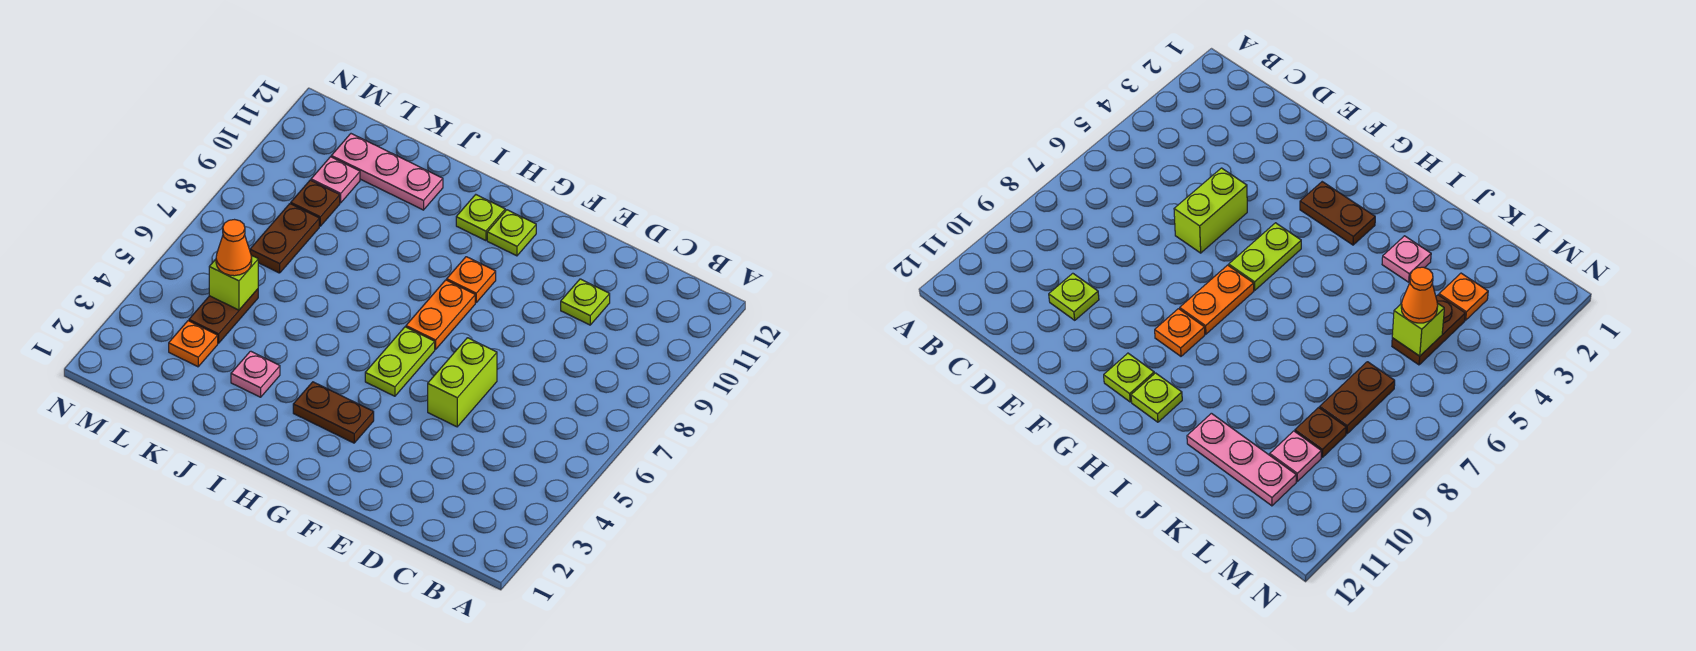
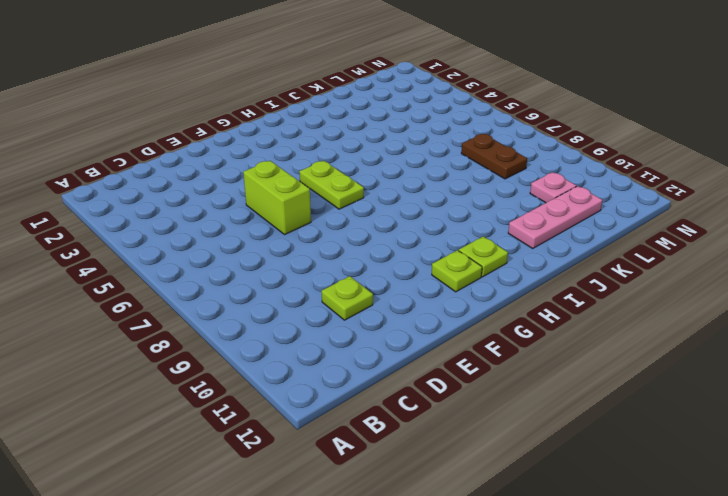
none -> brown 1x2 plate [293,382,374,443]
none -> orange 1x2 plate [406,280,475,349]
none -> orange 1x1 plate [447,257,496,302]

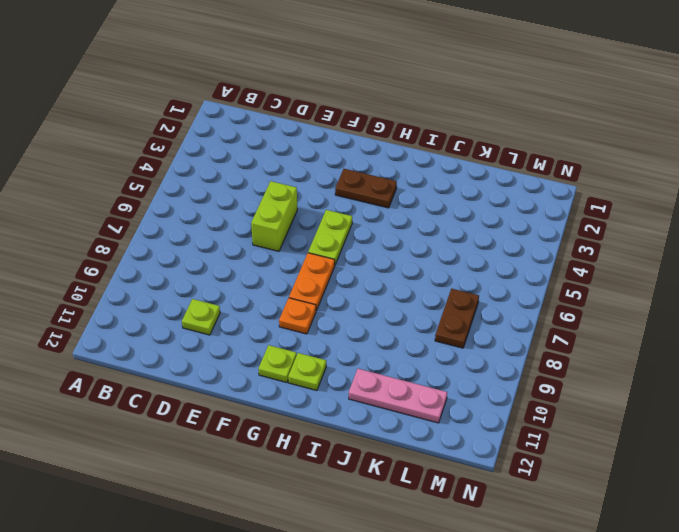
none -> pink 1x1 plate [231,351,280,397]
none -> orange 1x1 plate [169,321,218,367]
none -> brown 1x2 plate [189,289,258,343]

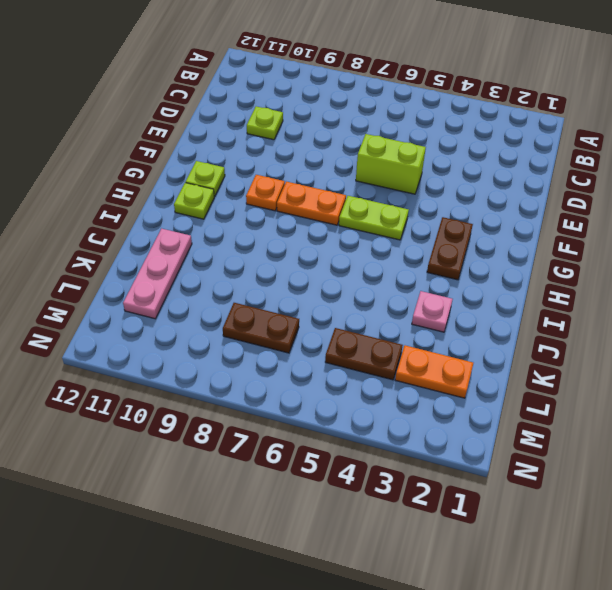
orange 1x2 plate [395,345,473,398] -> orange 1x1 plate [169,321,218,367]
none -> brown 1x1 plate [291,180,340,226]
none -> pink 1x1 plate [311,157,360,203]
none -> lime 1x1 brick [209,256,258,310]

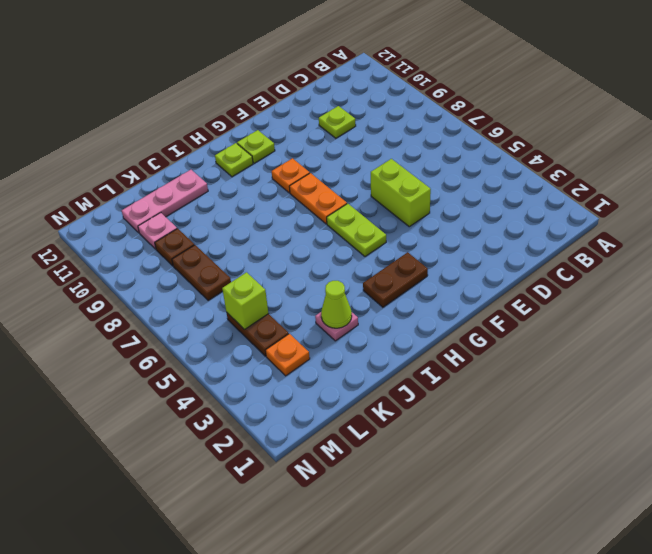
lime 1x1 cone [321,281,352,328] -> none
none -> orange 1x1 cone [216,220,252,276]

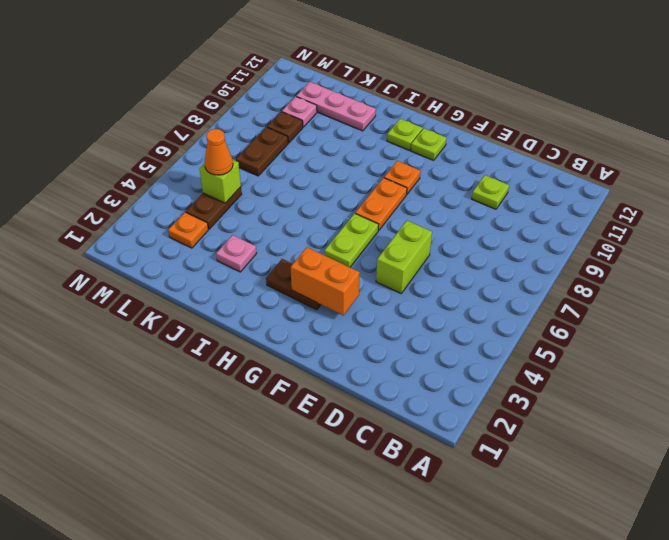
orange 1x2 brick [291,247,360,315] -> none

